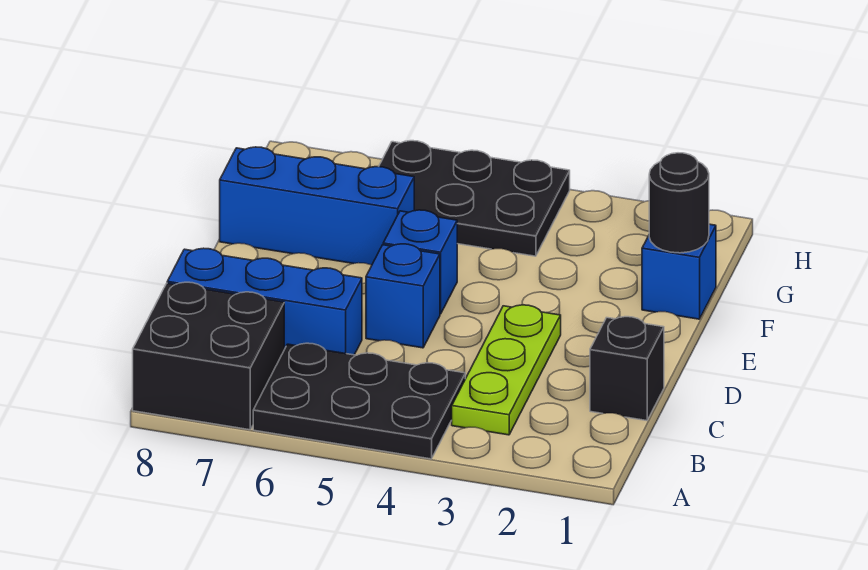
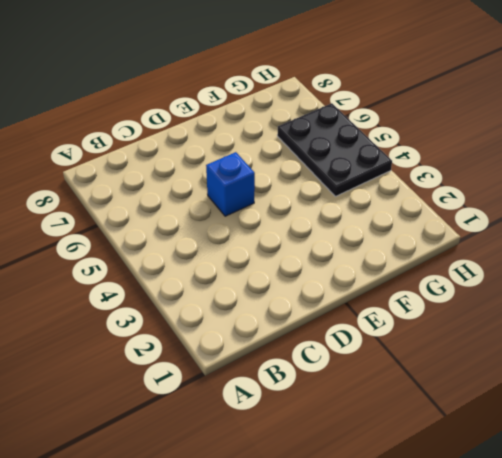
none -> black 2x3 plate [253,343,465,459]
none -> black 2x2 brick [133,282,284,430]

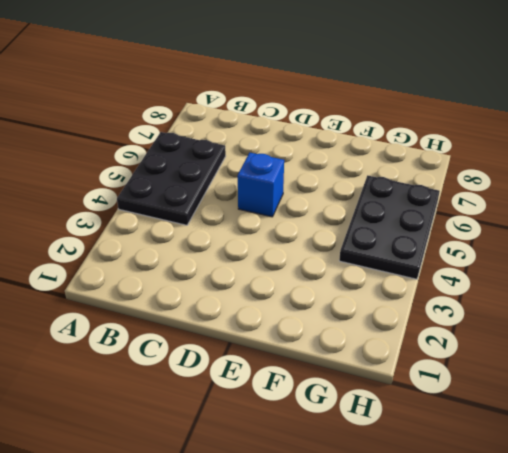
none -> black 2x2 brick [133,282,284,430]
none -> lime 1x3 plate [452,305,561,435]

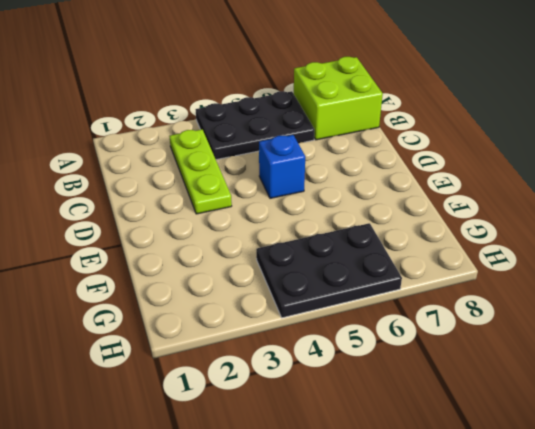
lime 2x2 brick [294,57,383,140] -> black 2x2 brick [133,282,284,430]
none -> black 1x1 brick [590,317,664,421]
none -> blue 1x3 brick [167,248,362,355]

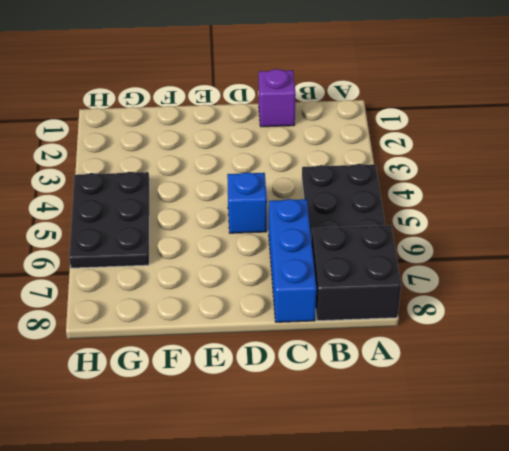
purple 1x1 brick [259,69,296,127] -> black 1x1 brick [590,317,664,421]
none -> lime 1x3 plate [452,305,561,435]
none -> blue 1x1 brick [383,210,457,314]

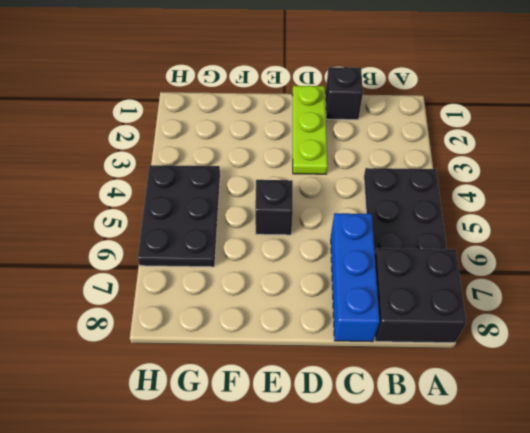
lime 1x3 plate [292,86,328,174] -> lime 1x3 plate turned to [452,305,561,435]
black 1x1 brick [255,180,293,235] -> blue 1x1 brick [383,210,457,314]
none -> blue 1x1 brick [366,244,440,348]
none -> blue 1x1 brick [642,224,716,319]

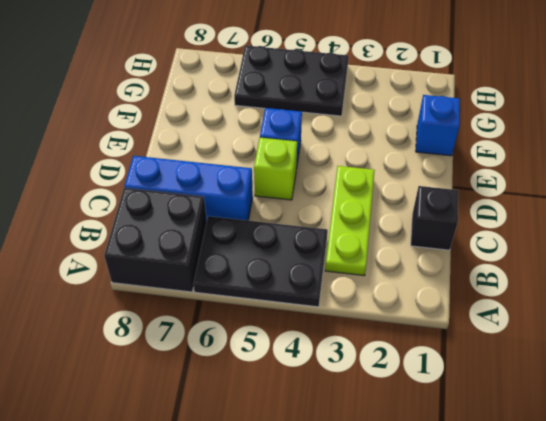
lime 1x1 brick [254,137,297,200] -> blue 1x1 brick [366,244,440,348]
none -> blue 1x3 brick [220,147,414,265]
none -> black 1x1 round brick [649,153,709,253]

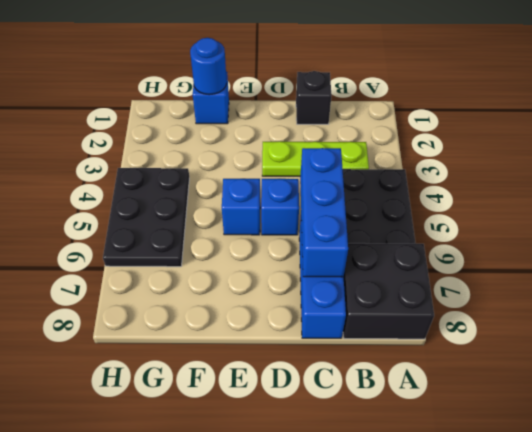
blue 1x3 brick [300,148,348,277] -> blue 1x3 brick moved to [220,147,414,265]
blue 1x1 round brick [190,38,227,95] -> black 1x1 round brick [649,153,709,253]

